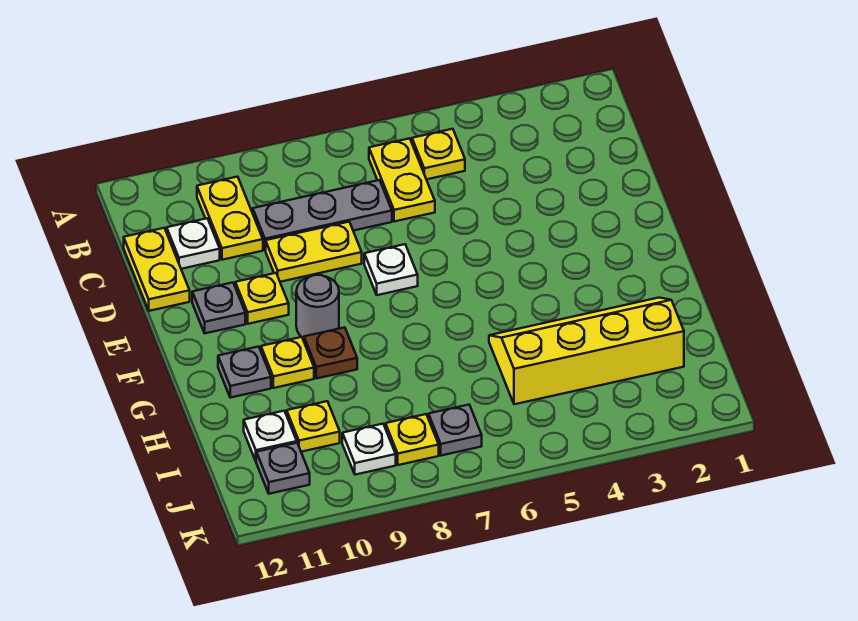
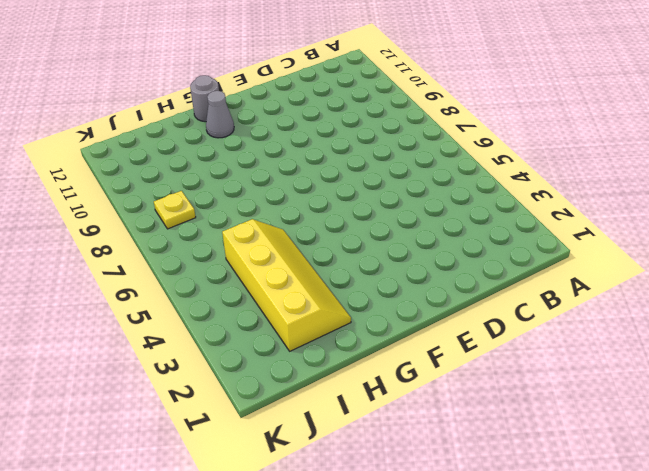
grey 1x1 cone [206,91,234,138] -> grey 1x1 plate [218,347,271,398]
grey 1x1 round brick [190,75,219,122] -> grey 1x1 round brick moved to [296,275,339,338]
none -> yellow 1x1 plate [412,129,465,179]
none -> yellow 1x2 plate [369,138,435,222]
none -> yellow 1x2 plate [197,177,263,260]

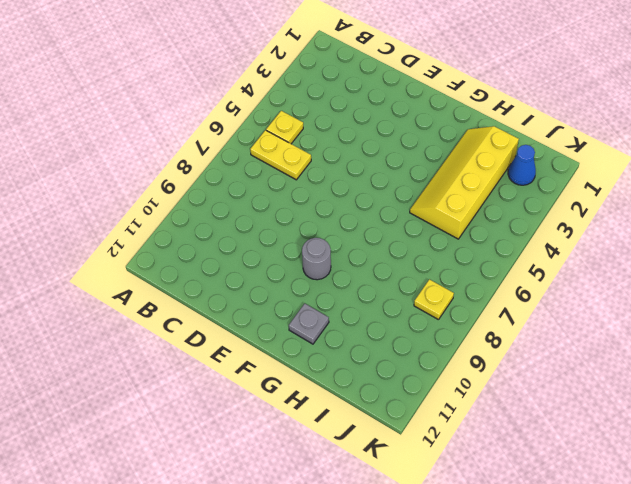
blue 1x1 cone [508,145,536,185] -> none
none -> yellow 1x2 plate [197,177,263,260]
none -> grey 1x3 plate [253,180,392,250]
none -> white 1x1 plate [167,218,220,269]

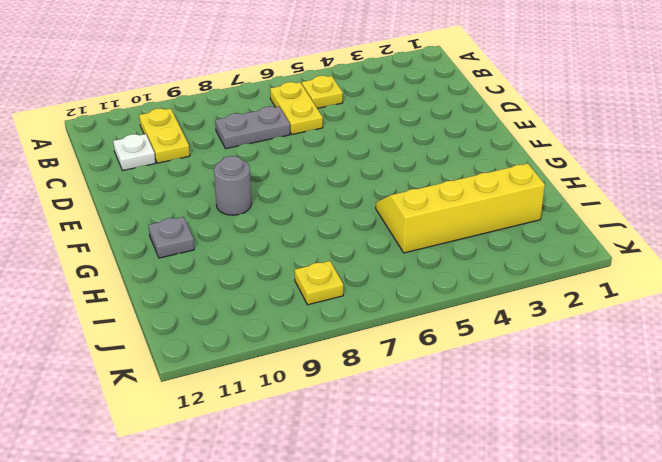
grey 1x2 plate [215,106,290,149] -> grey 1x3 plate [253,180,392,250]
none -> yellow 1x2 plate [124,228,190,311]
none -> yellow 1x2 plate [266,222,362,282]
none -> white 1x1 plate [364,244,418,295]

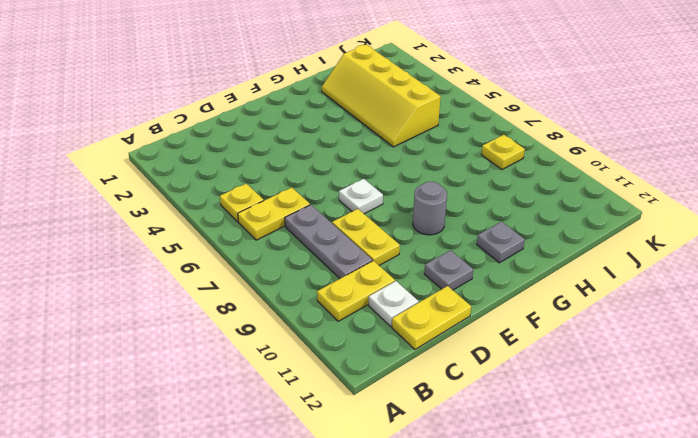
none -> yellow 1x1 plate [235,273,289,324]
none -> brown 1x1 plate [304,327,357,378]
none -> yellow 1x1 plate [261,337,314,388]

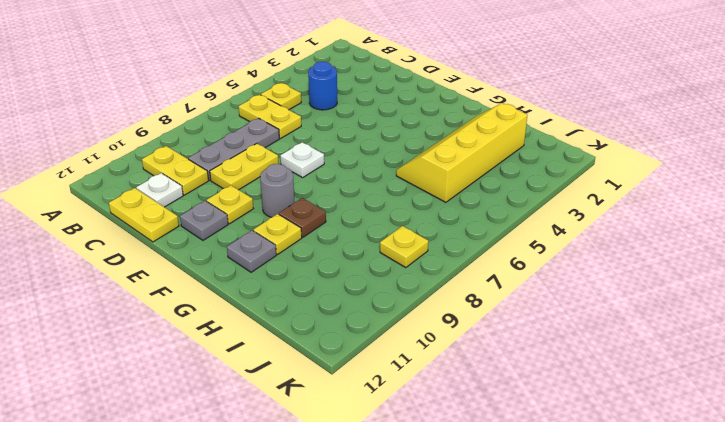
blue 1x1 round brick [308,62,337,110] -> none
none -> yellow 1x1 plate [287,401,340,452]
none -> white 1x1 plate [244,411,297,461]
none -> grey 1x1 plate [429,405,482,456]

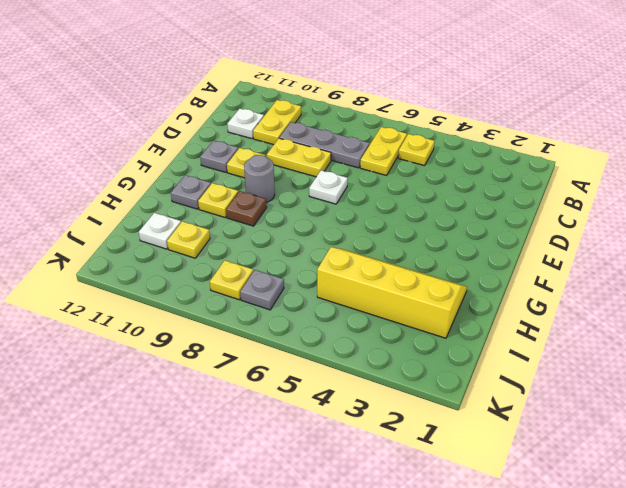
none -> yellow 1x2 plate [124,228,190,311]
none -> white 1x1 plate [342,424,396,475]
none -> grey 1x1 plate [256,443,310,494]

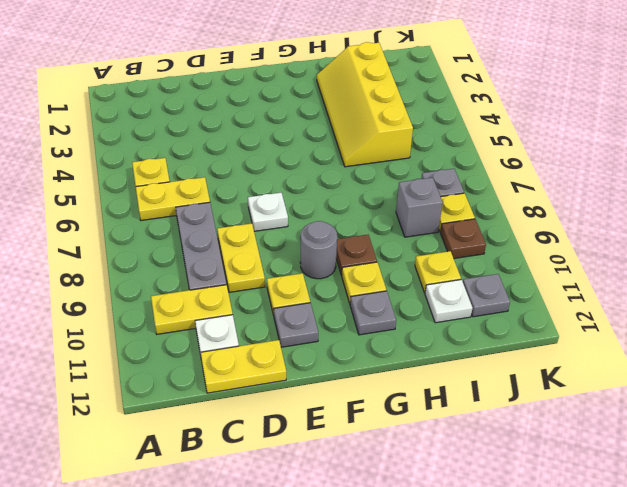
grey 1x1 brick [396,178,443,237] -> none
brown 1x1 plate [440,219,486,259] -> white 1x1 plate [342,424,396,475]

